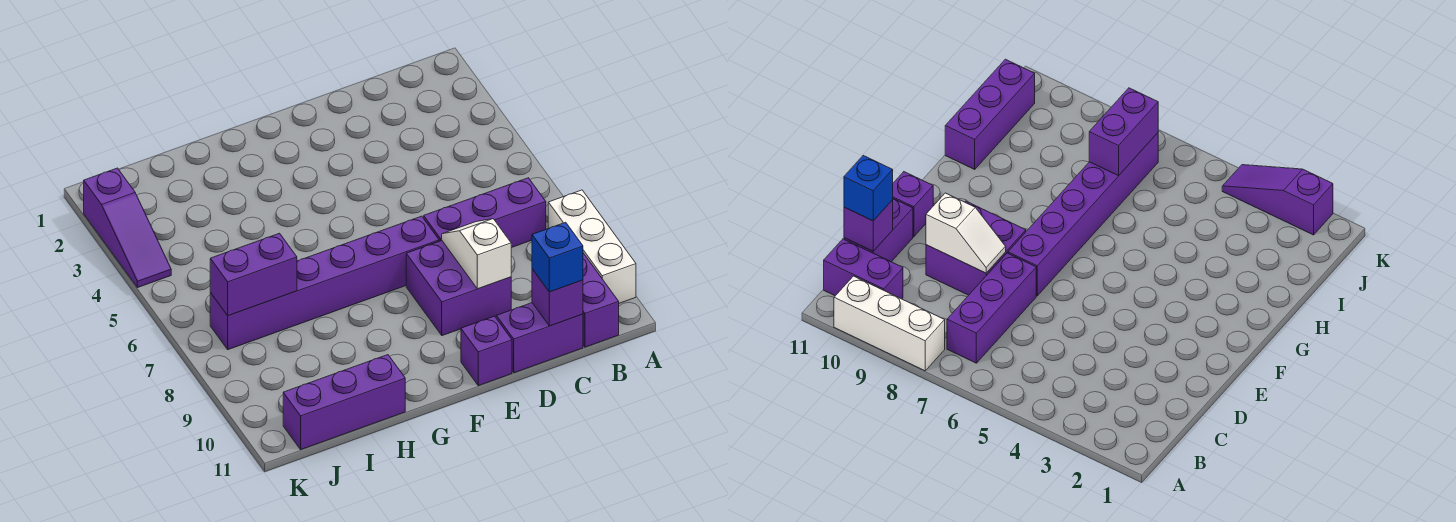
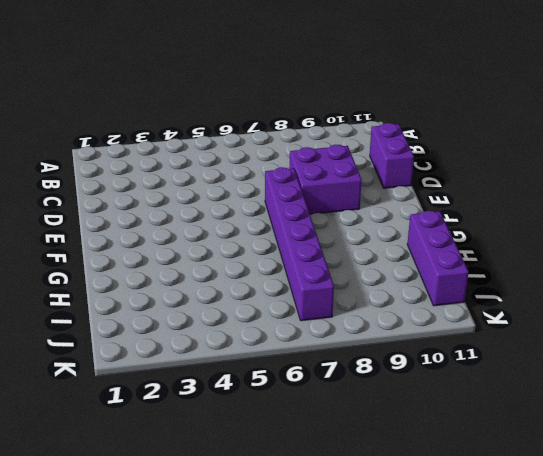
none -> white 1x3 brick [548,190,636,303]
none -> purple 1x3 brick [424,178,546,248]
none -> purple 1x2 brick [583,253,619,347]

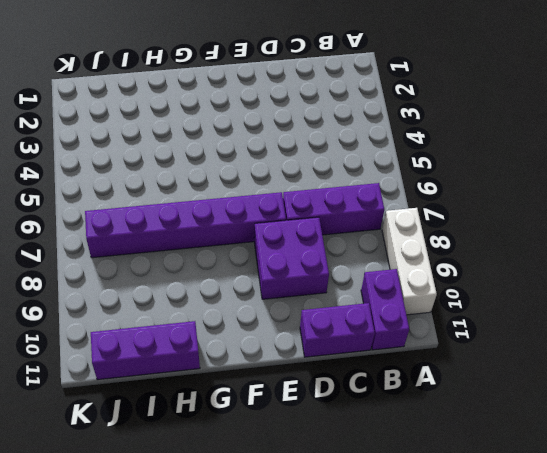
none -> purple 1x1 brick [461,316,512,386]
none -> purple 1x3 slope [84,168,171,288]
none -> purple 1x1 brick [532,269,583,326]

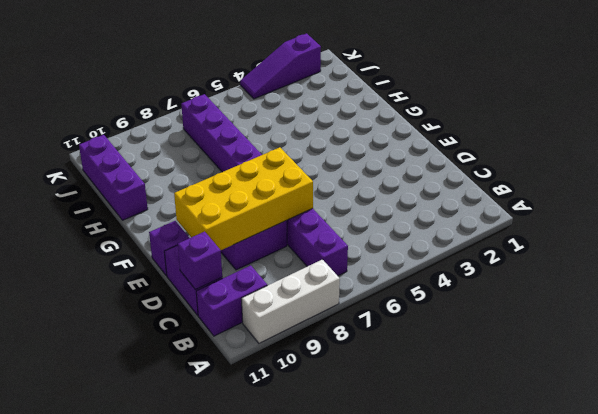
yellow 2x4 brick [174,147,313,250] -> white 1x2 slope [442,219,511,289]
none -> purple 1x2 brick [210,233,297,316]
none -> blue 1x1 brick [532,222,583,292]

